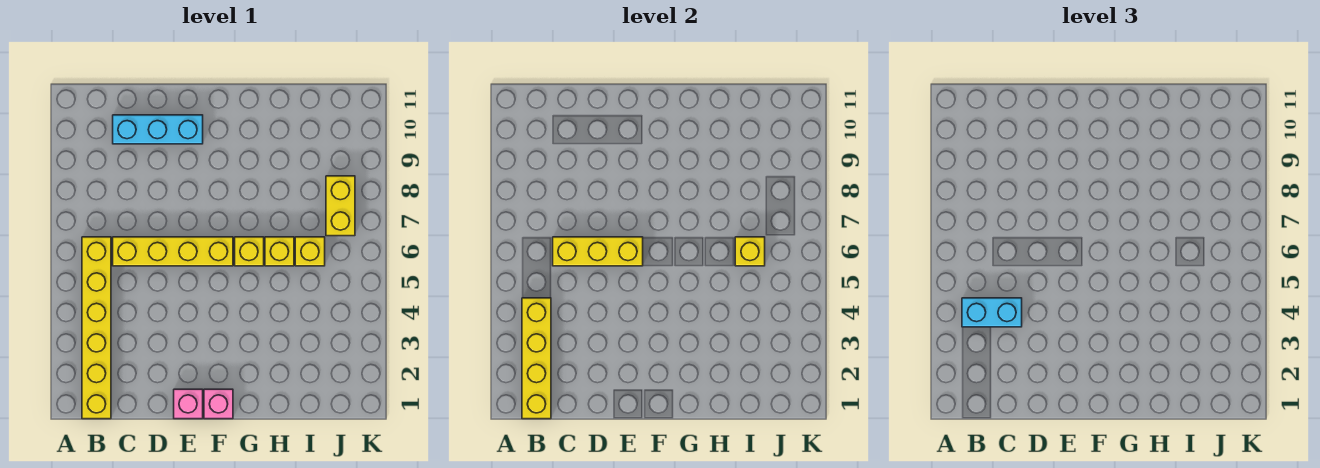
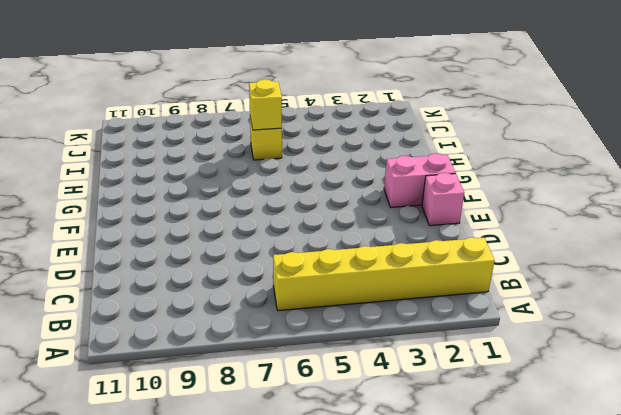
pink 1x2 brick [384,153,455,208] -> pink 1x1 brick [204,389,233,419]
none -> yellow 1x4 brick [113,237,233,266]
none -> cyan 1x3 brick [113,115,203,144]
none -> yellow 1x1 brick [235,237,264,266]

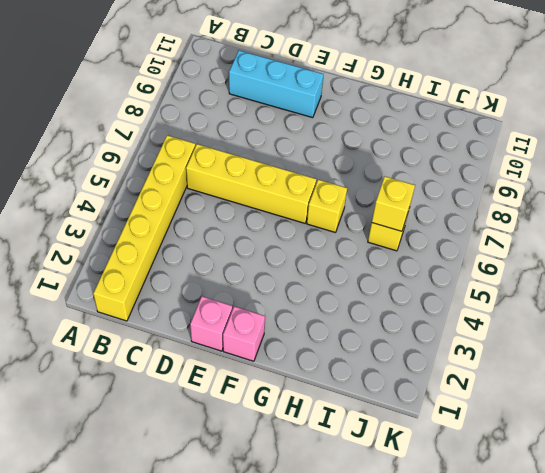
none -> yellow 1x1 brick [265,237,294,266]
none -> yellow 1x2 brick [326,176,355,236]
none -> yellow 1x4 brick [522,298,551,419]

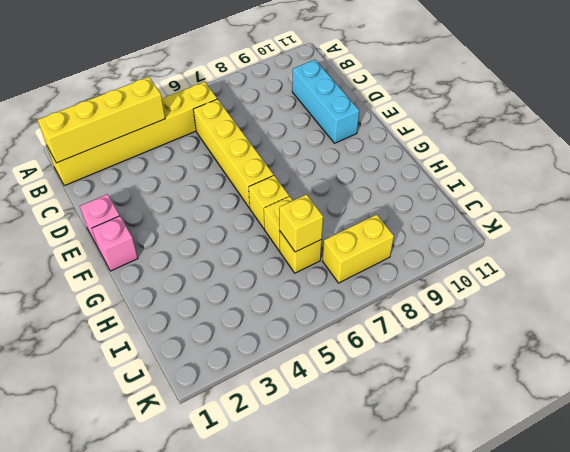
none -> yellow 1x3 brick [553,237,643,266]
none -> cyan 1x2 brick [962,298,1022,327]

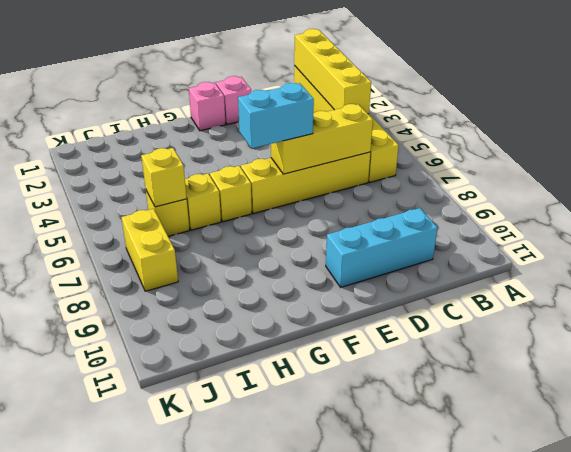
cyan 1x2 brick [238,83,314,148] -> cyan 1x2 brick moved to [962,298,1022,327]

